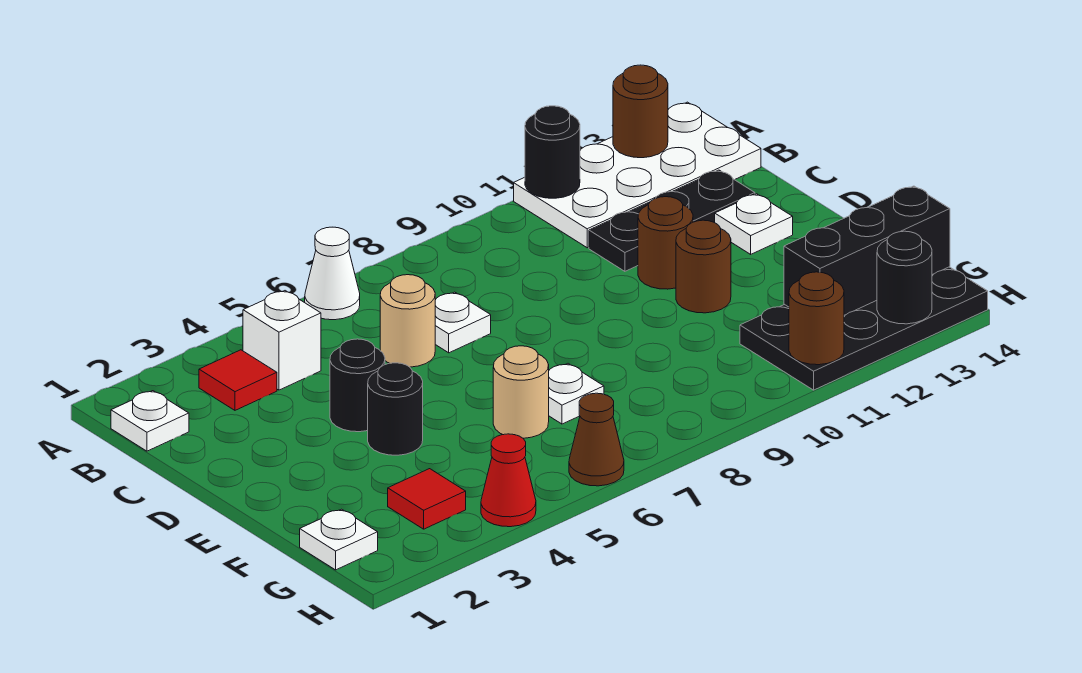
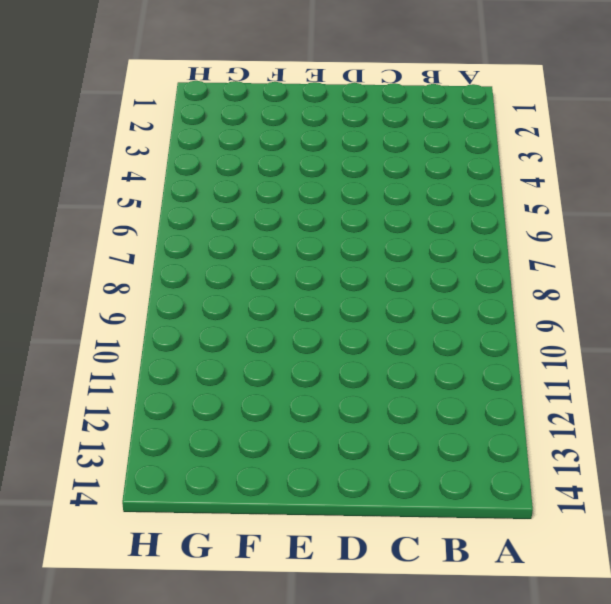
none -> white 1x1 cone [305,227,360,320]
none -> white 2x4 plate [514,102,761,248]
none -> white 1x1 plate [111,391,189,451]

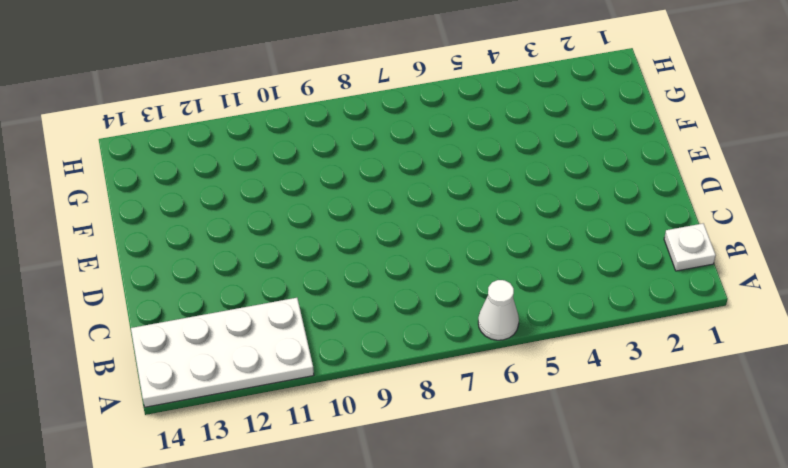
none -> red 1x1 tile [199,350,277,410]
none -> white 1x1 brick [243,291,321,390]
none -> tan 1x1 round brick [380,275,435,367]

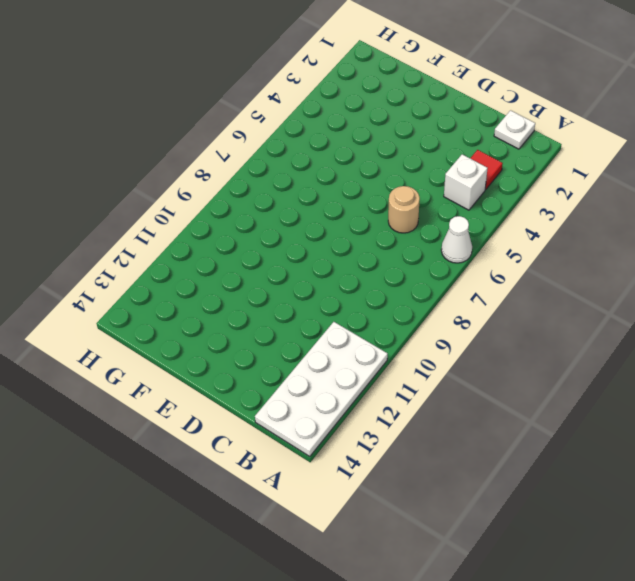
none -> white 1x1 plate [435,292,491,353]
none -> black 1x3 plate [589,170,755,271]
none -> black 1x1 round brick [330,339,385,432]

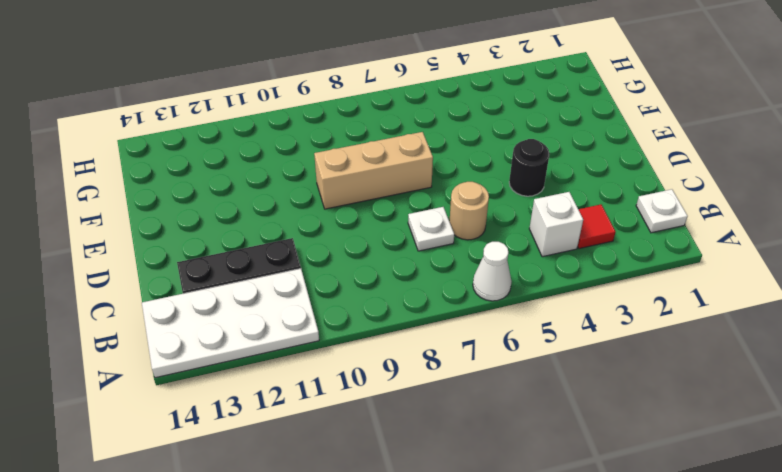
tan 1x3 brick [314,132,433,209] -> none
none -> brown 1x1 round brick [638,197,693,289]
none -> white 1x1 plate [715,194,793,254]
none -> black 1x1 round brick [368,363,423,455]

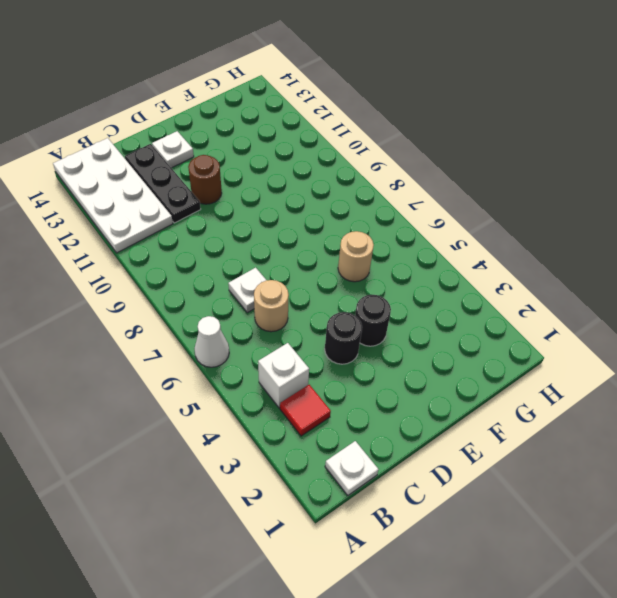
none -> brown 1x1 round brick [676,220,731,313]
none -> white 1x1 plate [549,364,604,424]
none -> white 1x1 plate [300,509,378,570]

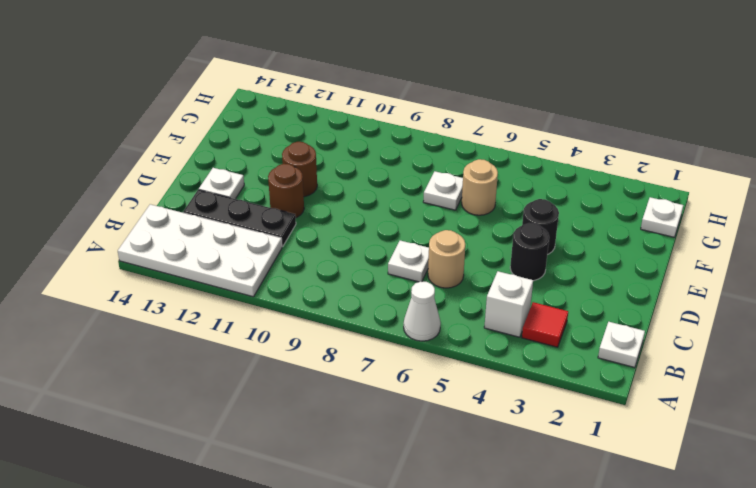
none -> red 1x1 tile [388,469,466,529]
none -> black 2x4 plate [740,267,988,390]
none -> red 1x1 cone [481,434,536,527]

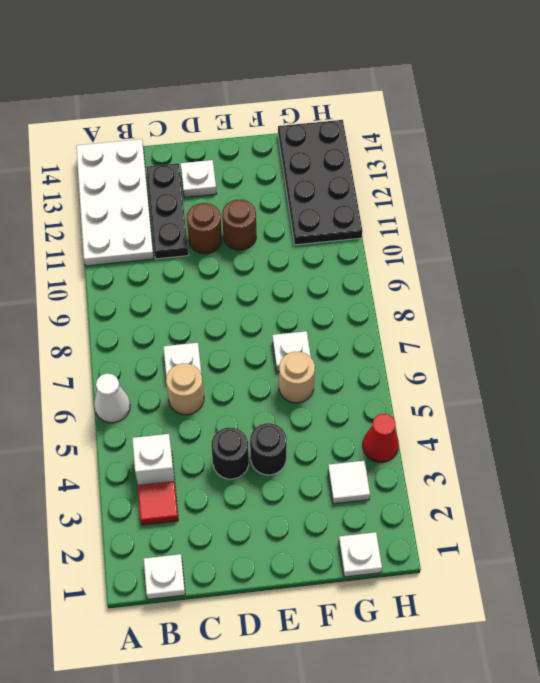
white 1x1 tile [328,461,370,504] -> red 1x1 tile [388,469,466,529]
none -> brown 1x1 cone [569,393,624,486]
none -> black 1x1 round brick [525,106,580,198]
none -> brown 1x1 round brick [613,65,668,158]

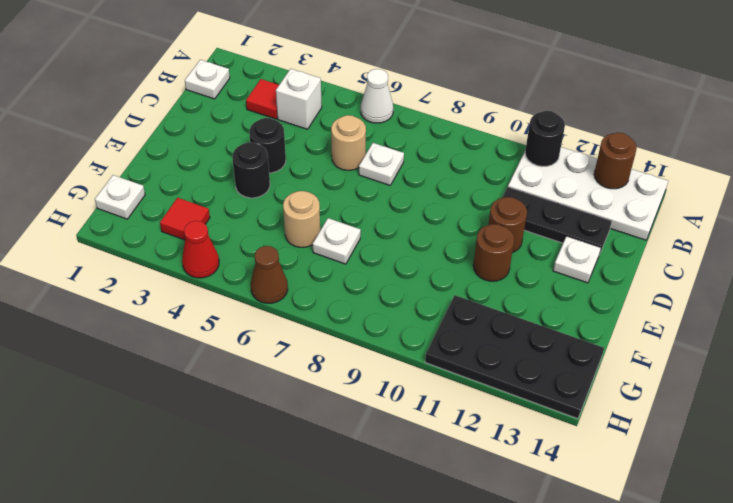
none -> black 1x3 brick [784,186,950,315]
none -> brown 1x1 round brick [789,272,844,365]
none -> black 1x1 round brick [877,231,932,324]

